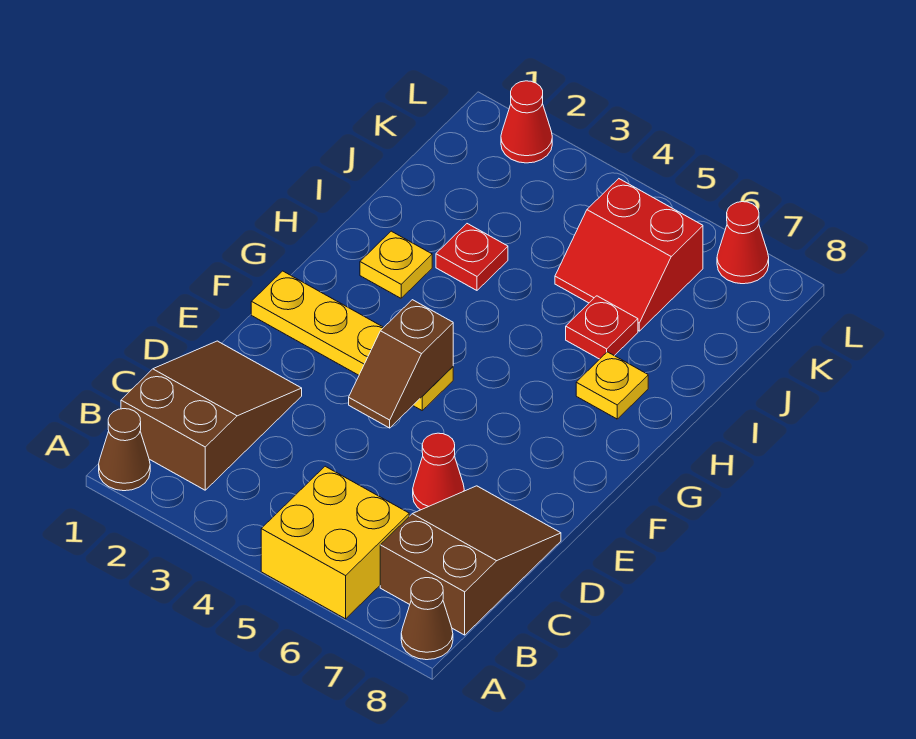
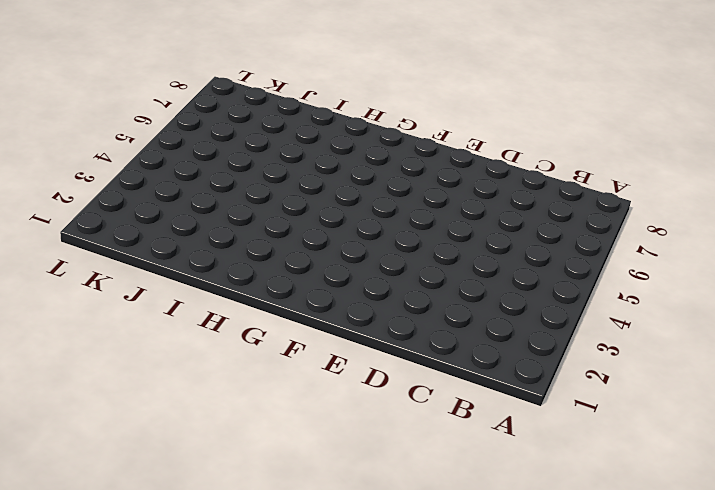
none -> brown 1x1 cone [99,409,150,491]
none -> yellow 2x2 brick [261,466,409,619]
none -> brown 1x1 cone [401,578,453,660]

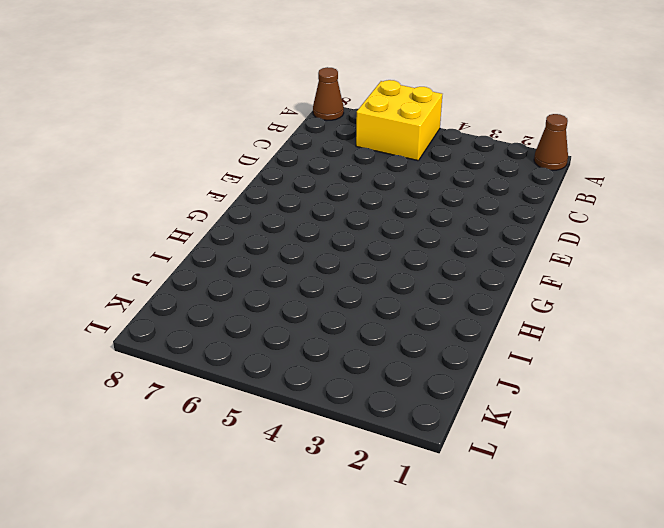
none -> brown 2x3 slope [121,341,302,490]
none -> brown 2x3 slope [380,486,561,635]
none -> red 1x1 cone [413,433,464,510]

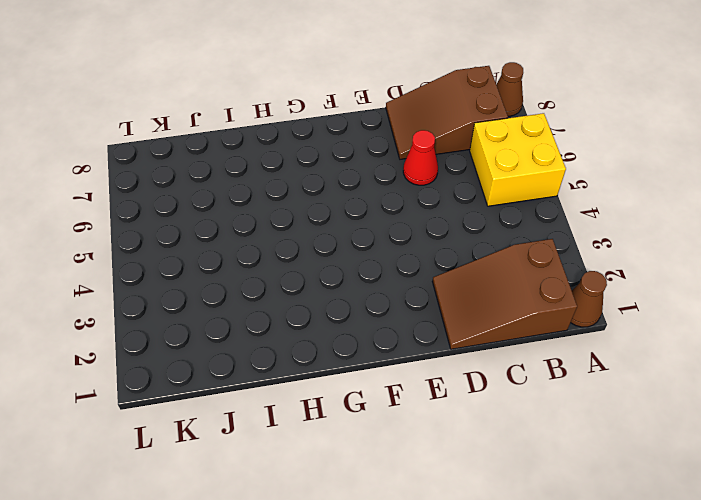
none -> yellow 1x4 plate [251,271,453,410]
none -> yellow 1x1 plate [360,231,432,298]
none -> yellow 1x1 plate [576,352,648,419]

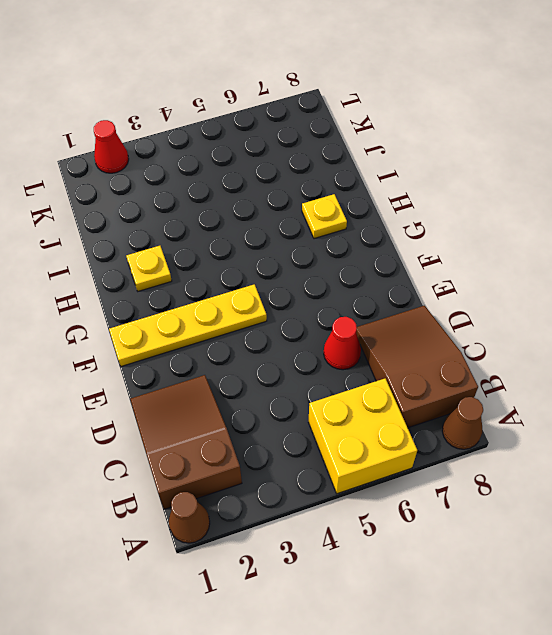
none -> red 1x1 plate [436,224,508,290]
none -> red 1x1 plate [566,296,638,359]
none -> red 2x2 slope [555,179,703,331]

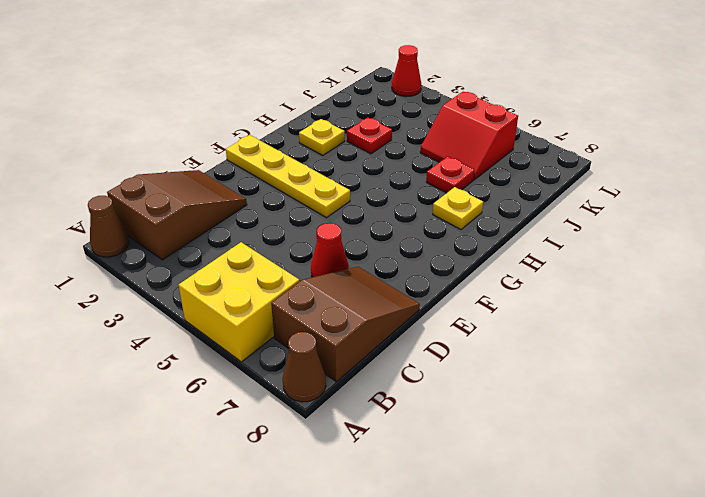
none -> red 1x1 cone [717,202,769,284]
none -> brown 1x2 slope [349,300,453,428]

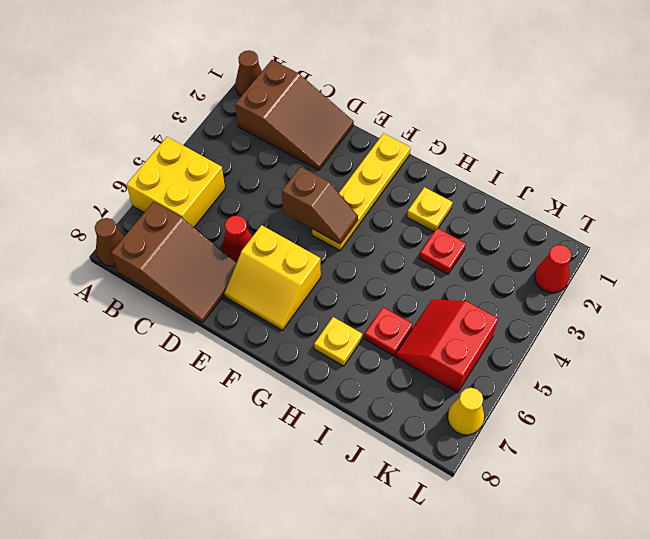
brown 1x2 slope [282,167,358,244] -> brown 1x2 slope turned to [349,300,453,428]
yellow 2x2 slope [224,225,321,330] -> none
yellow 1x1 cone [448,388,484,435] -> red 1x1 cone [717,202,769,284]

